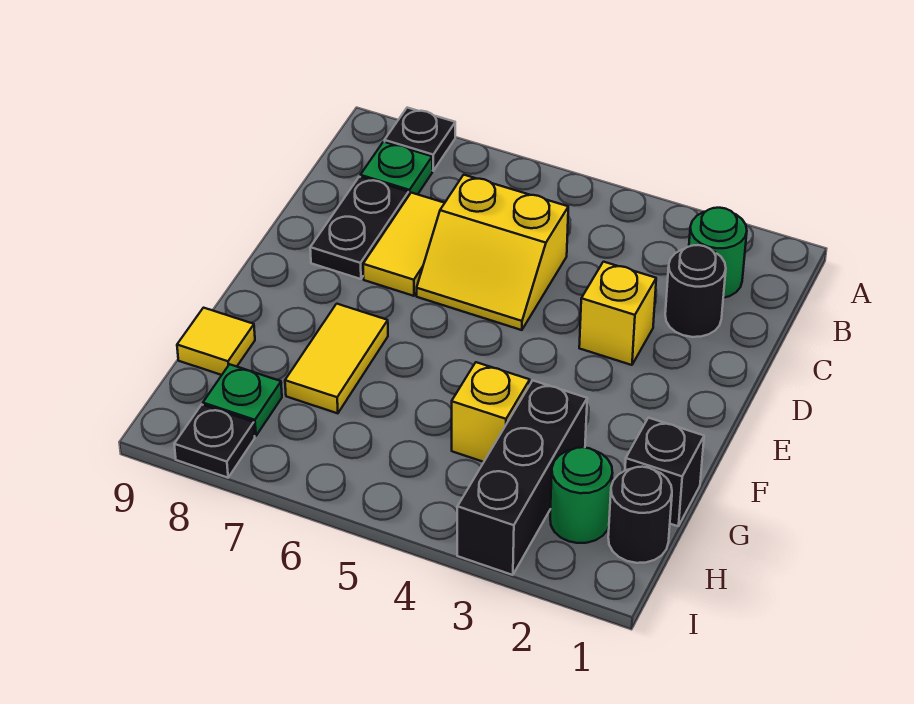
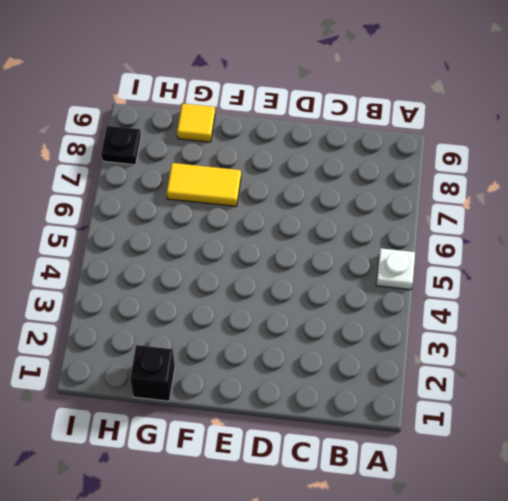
white 1x1 plate [376,248,415,290] -> none
none -> black 1x1 plate [385,108,455,171]
none -> green 1x1 round brick [689,208,747,298]
none -> green 1x1 plate [360,142,432,195]

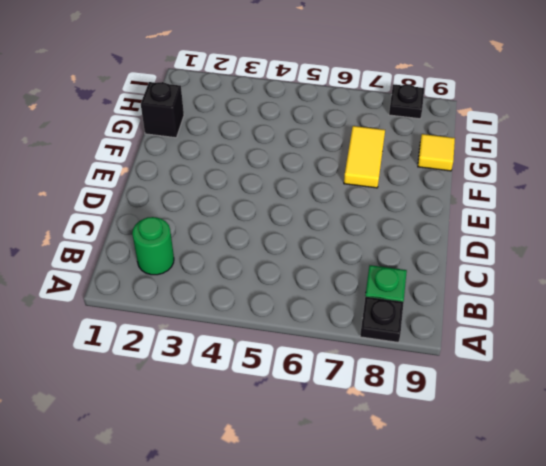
none -> black 1x1 round brick [665,245,726,337]
none -> yellow 2x2 slope [417,175,568,330]
none -> yellow 1x2 tile [363,193,444,296]

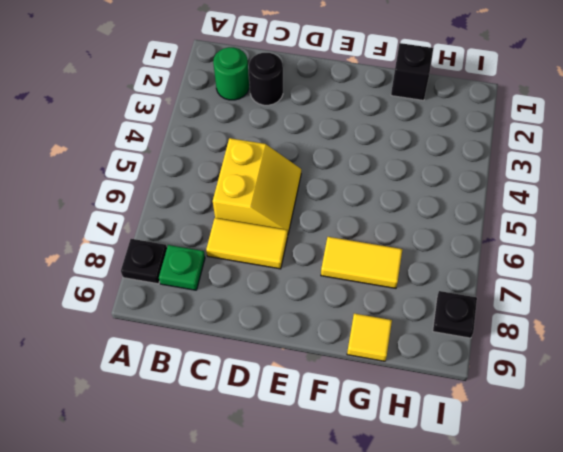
none -> black 1x2 plate [310,177,409,279]
none -> yellow 1x1 brick [579,262,656,365]
none -> black 1x3 brick [457,381,587,575]

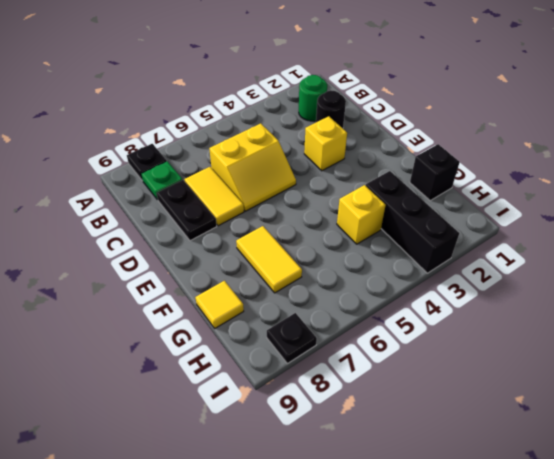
none -> black 1x1 round brick [608,467,672,563]
none -> green 1x1 round brick [550,447,612,543]
none -> green 1x1 plate [203,364,282,436]

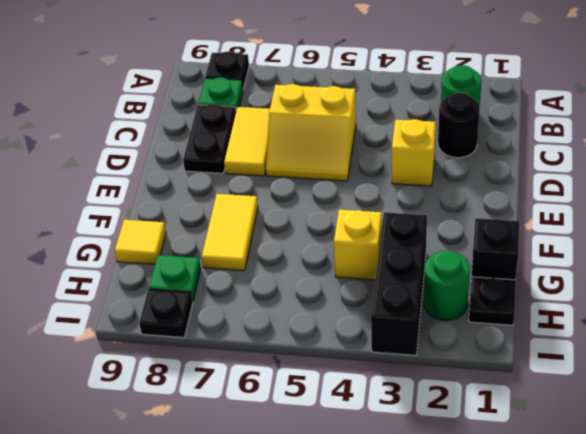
black 1x1 plate [469,277,516,325] -> black 1x1 round brick [608,467,672,563]

